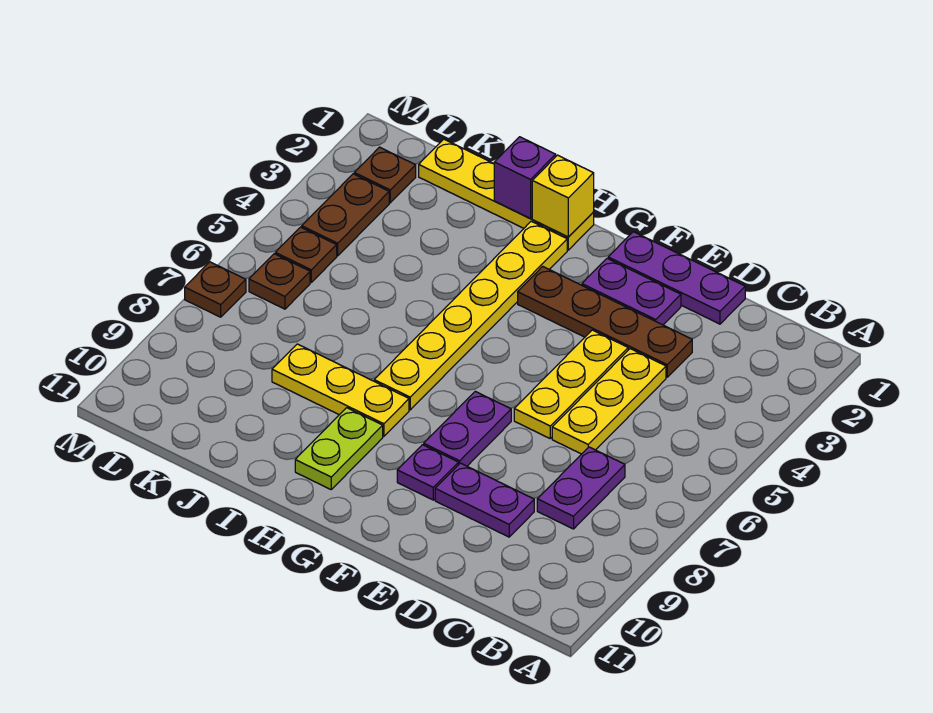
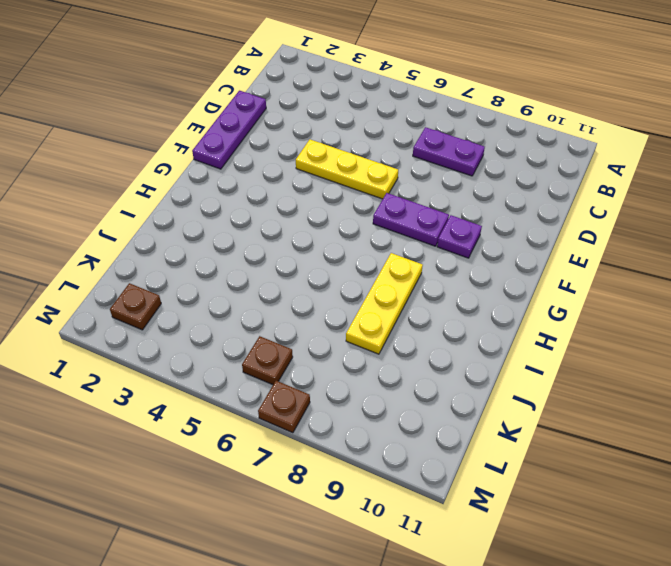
none -> brown 1x4 plate [518,266,692,377]
none -> yellow 1x3 plate [552,349,666,454]
none -> purple 1x2 plate [435,463,534,537]

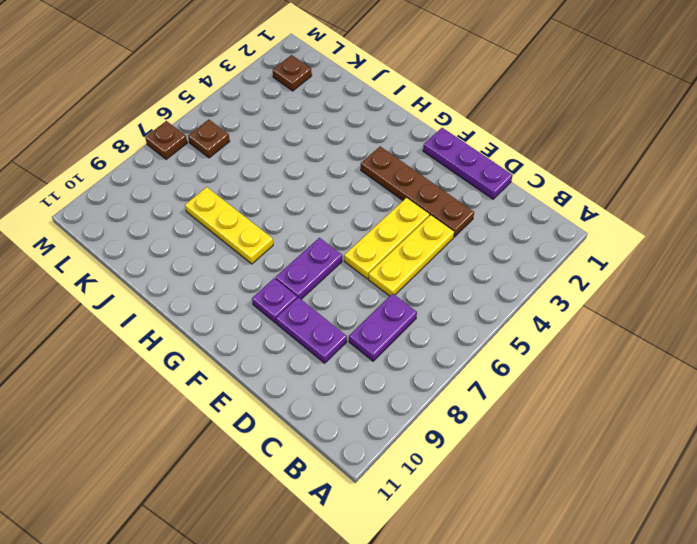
none -> purple 1x2 plate [582,258,681,325]
none -> yellow 1x4 plate [419,139,594,250]
none -> yellow 1x6 plate [374,221,567,410]

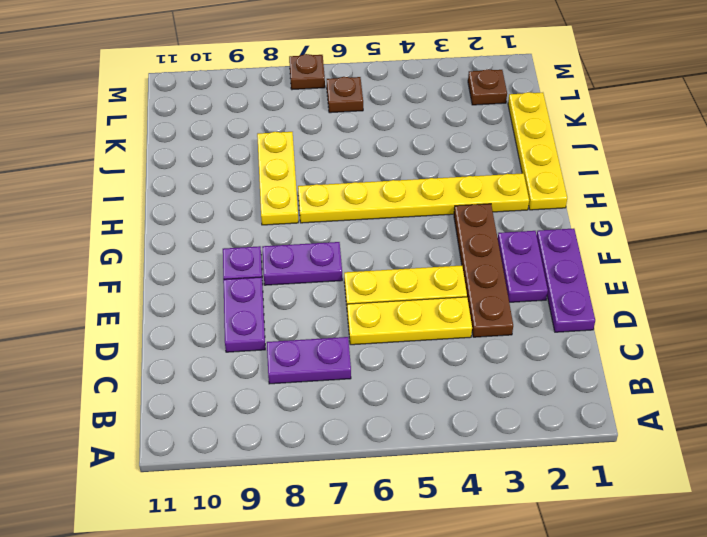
none -> lime 1x2 plate [295,408,383,489]
none -> brown 1x2 plate [302,174,389,256]
none -> brown 1x1 plate [275,227,337,282]

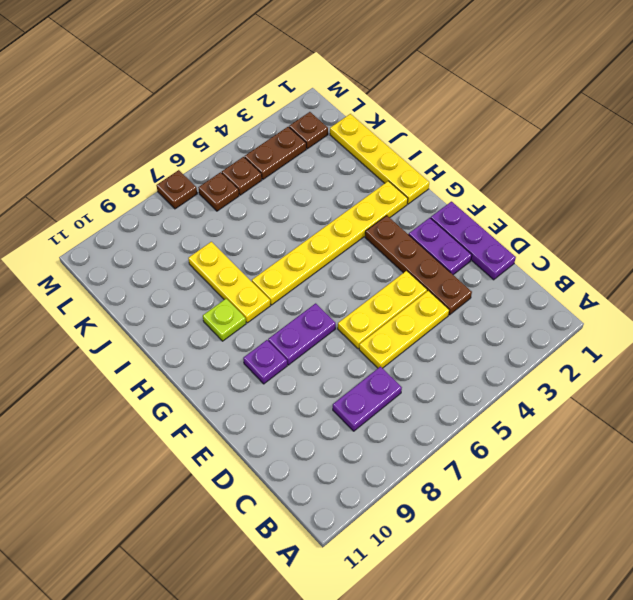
lime 1x1 plate [203,299,246,341] -> lime 1x2 plate [295,408,383,489]
none -> purple 1x2 plate [435,463,534,537]
none -> yellow 1x1 brick [532,155,594,237]
none -> purple 1x1 brick [494,137,556,218]

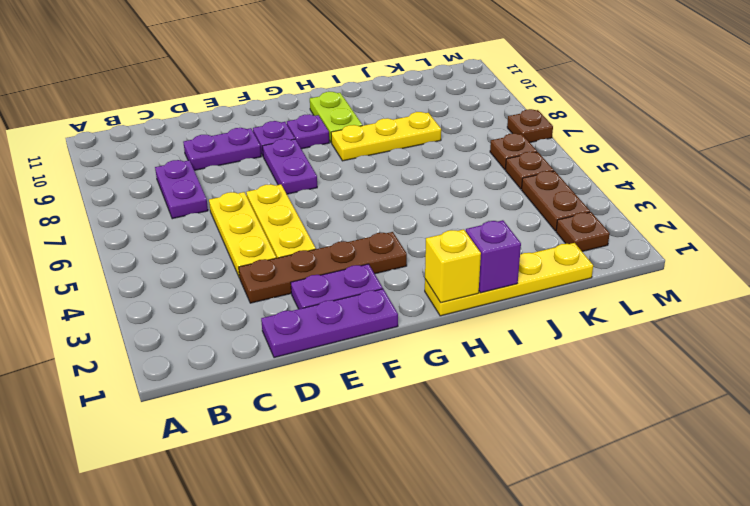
purple 1x1 plate [287,114,329,149] -> none
none -> yellow 1x6 plate [374,221,567,410]

